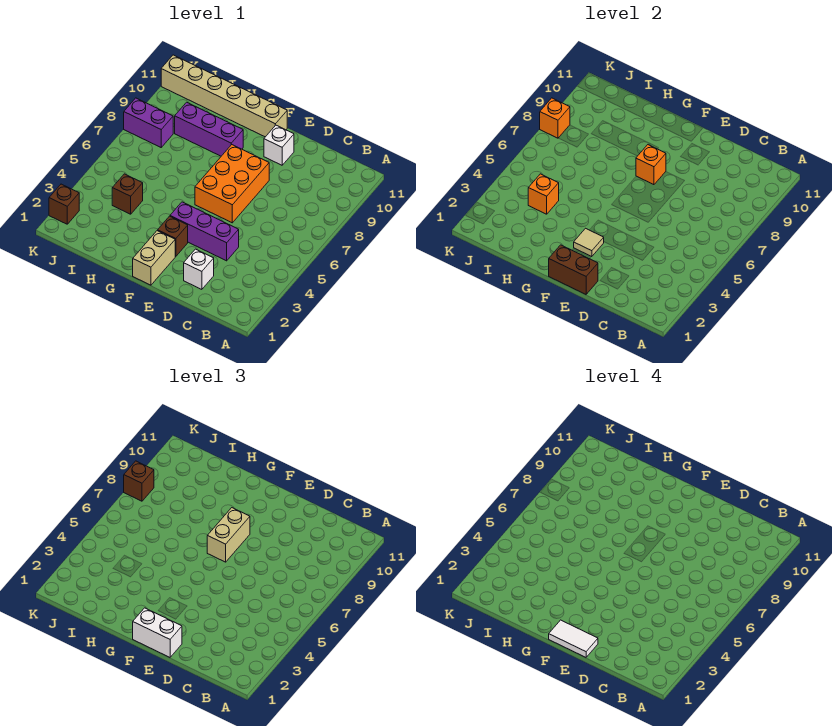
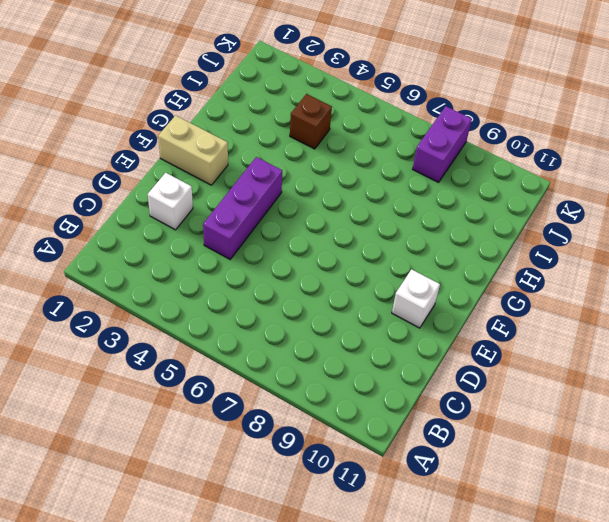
none -> orange 2x3 brick [195,145,269,223]
none -> brown 1x1 brick [158,216,188,257]
none -> tan 1x6 brick [161,55,287,137]

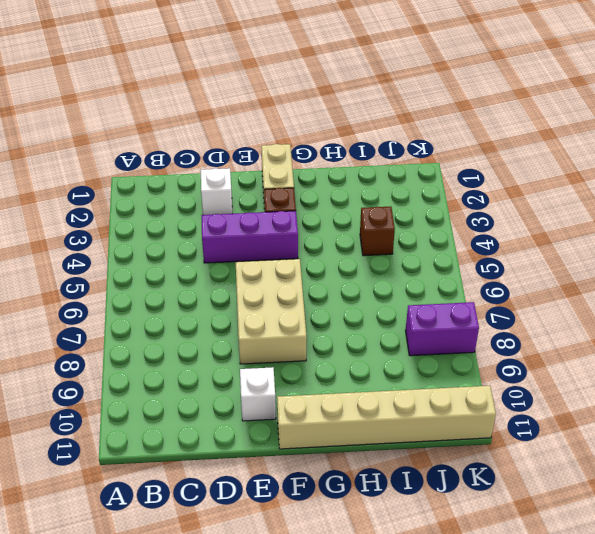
tan 2x3 brick [236,259,307,364] -> orange 2x3 brick [195,145,269,223]
none -> purple 1x3 brick [175,102,243,156]
none -> brown 1x1 brick [49,184,79,224]
none -> brown 1x2 brick [549,245,598,294]

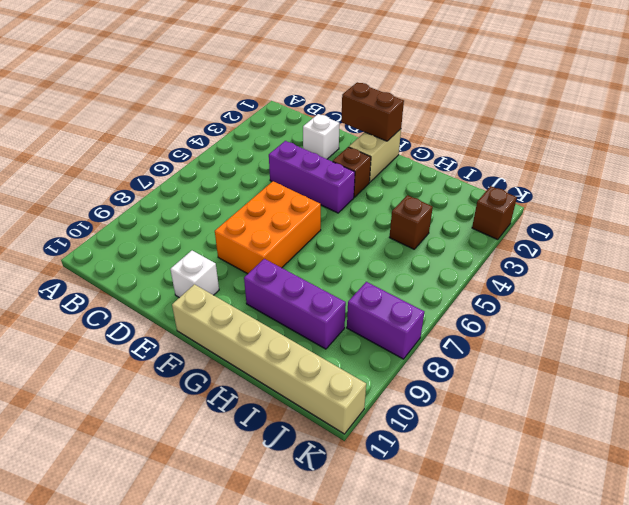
none -> tan 1x1 tile [574,228,604,257]
none -> orange 1x1 brick [636,145,666,185]
none -> orange 1x1 brick [528,174,559,214]

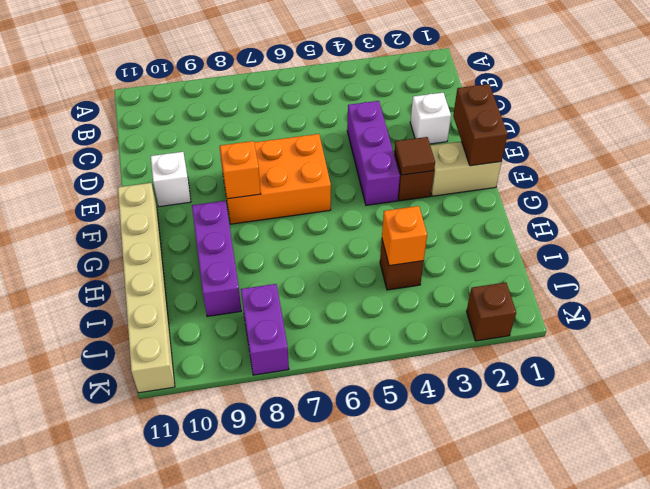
brown 1x1 tile [395,137,435,175] -> tan 1x1 tile [574,228,604,257]
none -> orange 1x1 brick [540,98,570,138]
none -> white 1x2 brick [133,608,182,657]
none -> tan 1x2 brick [207,508,250,562]

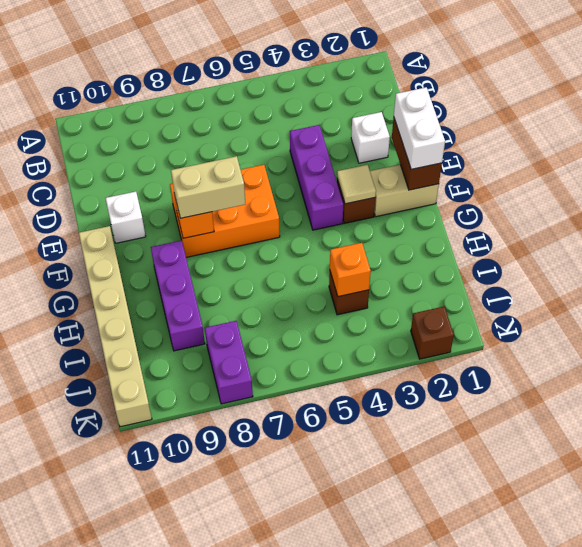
none -> orange 1x1 brick [540,98,570,138]
none -> brown 1x1 brick [124,461,154,501]
none -> white 1x2 tile [549,620,598,657]

